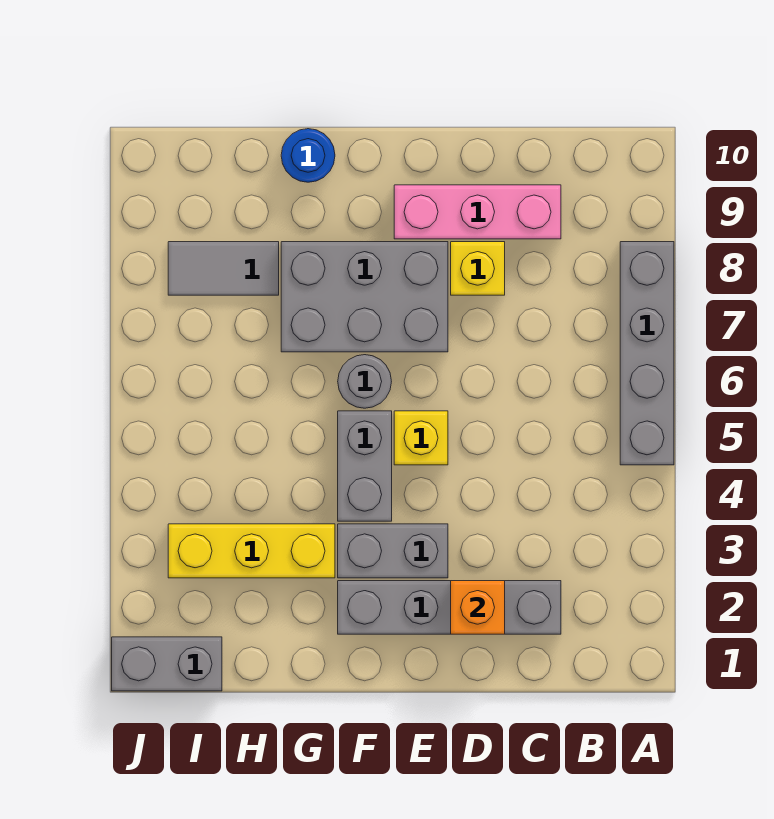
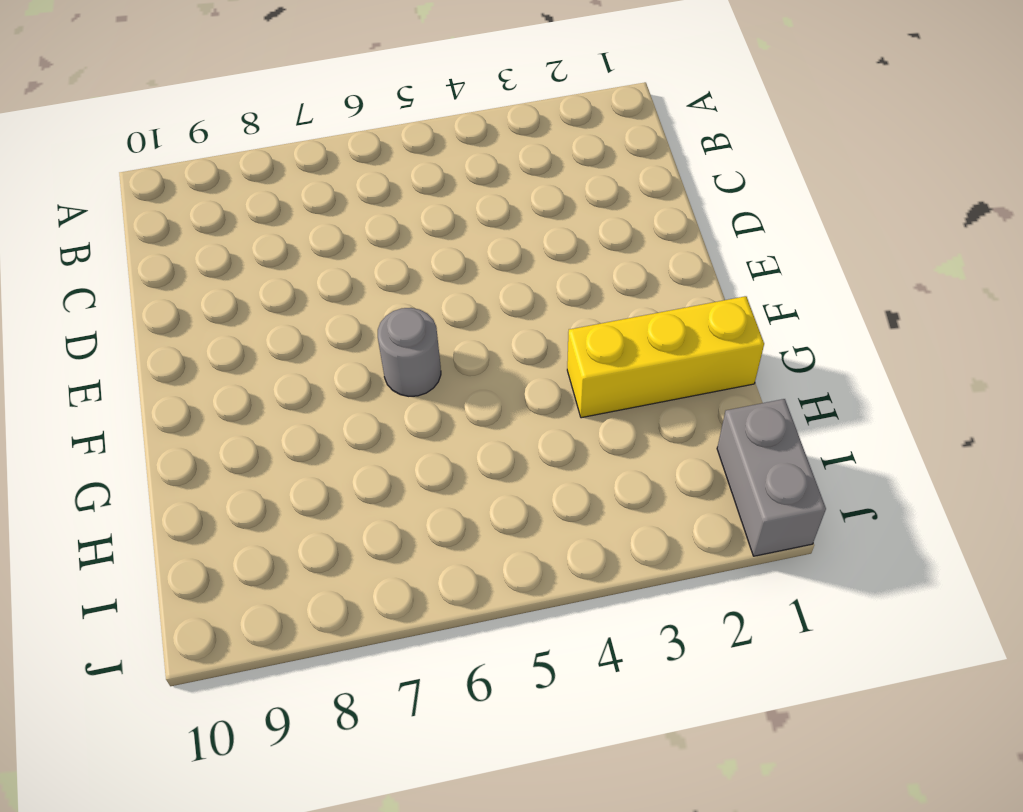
yellow 1x3 brick [567,296,764,418] -> yellow 1x3 brick turned to [168,524,335,578]
none -> grey 1x4 brick [620,242,674,465]
none -> grey 1x4 brick [338,581,561,634]
none -> pink 1x3 brick [394,185,561,239]

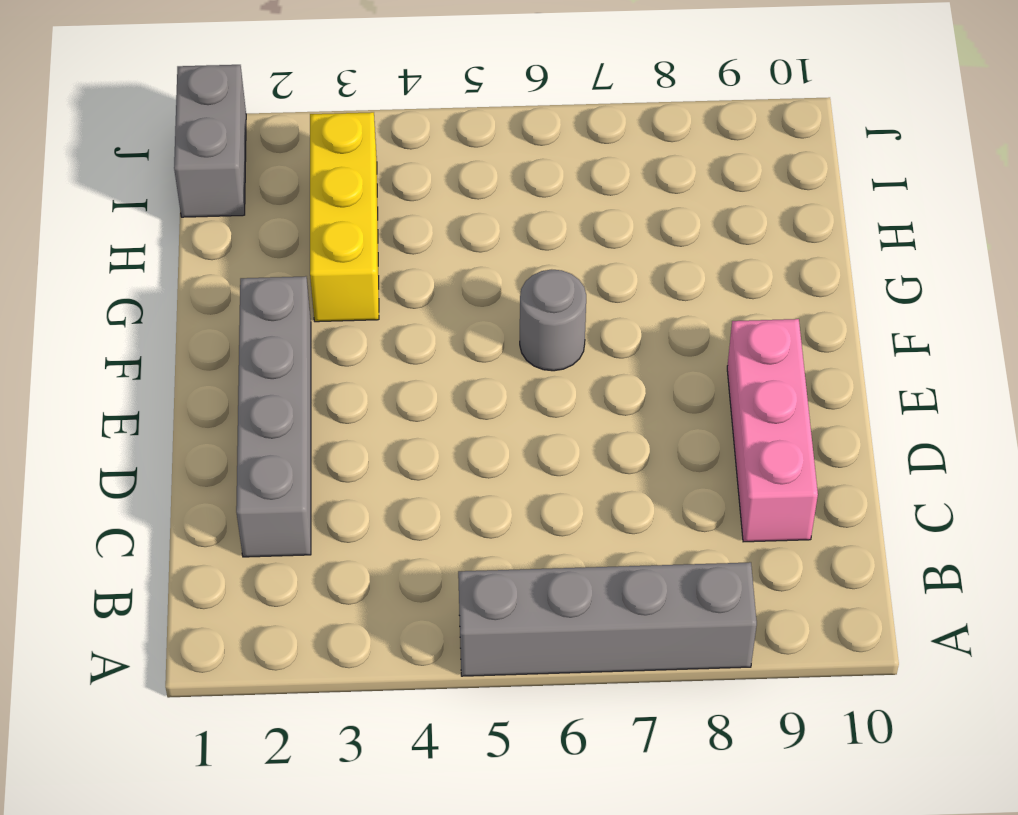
none -> yellow 1x1 brick [451,242,505,295]
none -> grey 1x2 brick [338,524,448,578]
none -> yellow 1x1 brick [394,411,448,465]

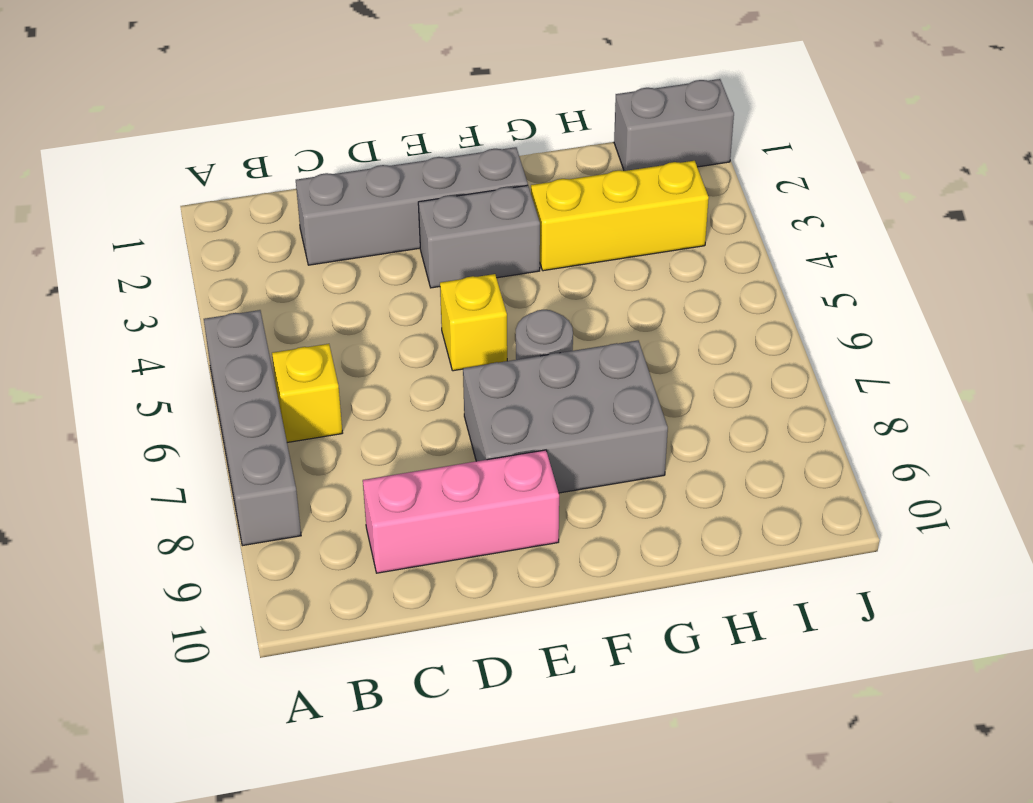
yellow 1x1 brick [272,344,342,442] -> yellow 1x1 brick moved to [451,242,505,295]
none -> grey 1x2 brick [338,411,392,521]
none -> blue 1x1 round brick [281,129,335,182]
none -> grey 1x2 tile [168,242,279,295]

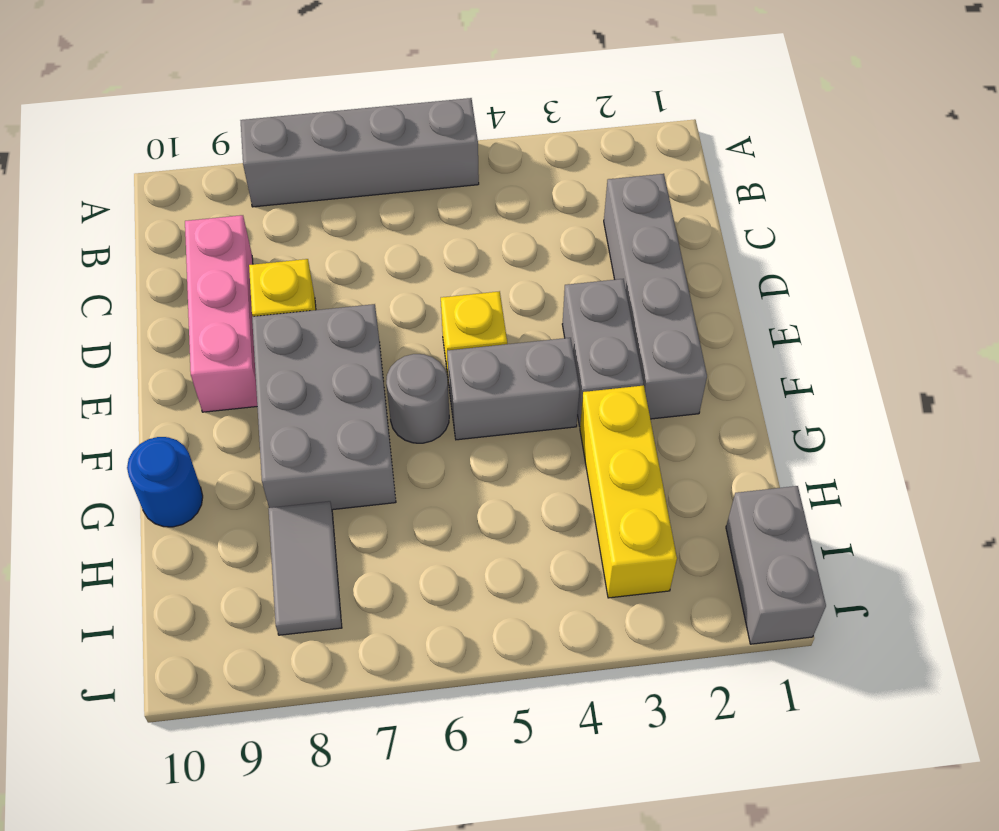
none -> orange 1x1 brick [451,581,505,634]

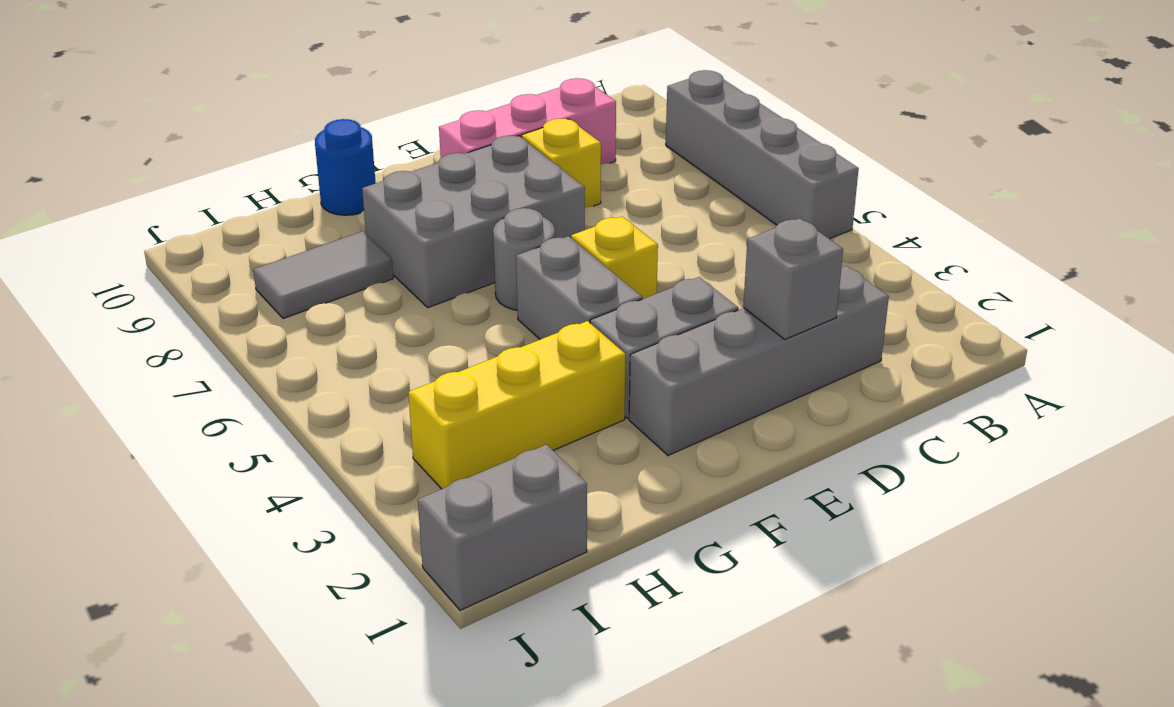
grey 1x1 brick [743,219,843,339] -> orange 1x1 brick [451,581,505,634]

